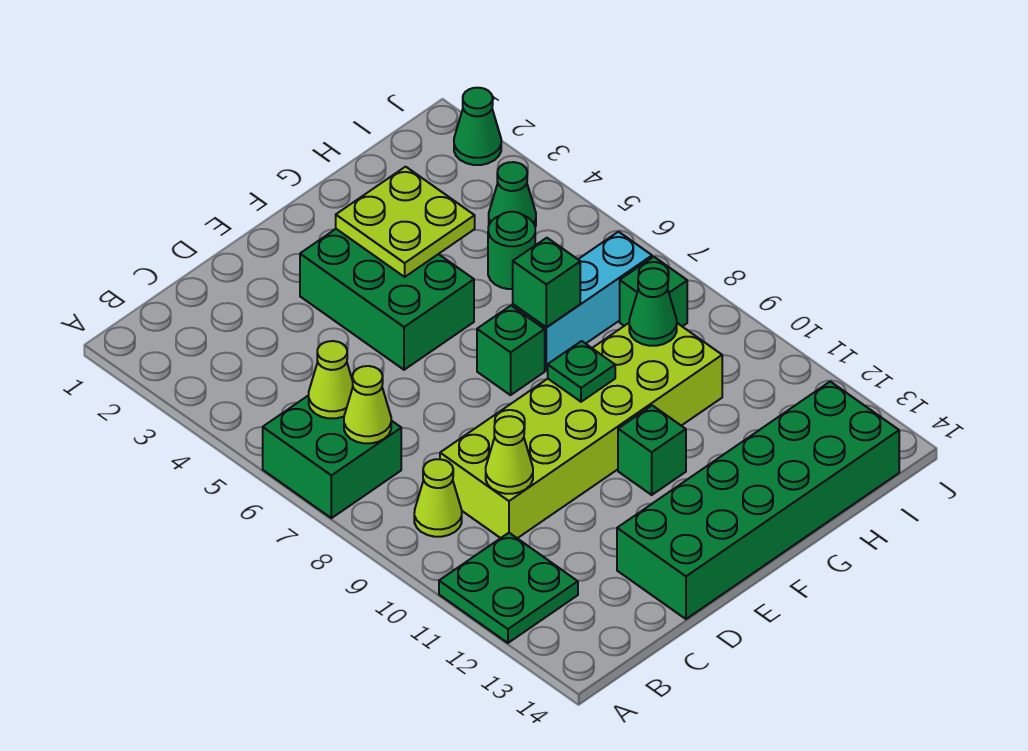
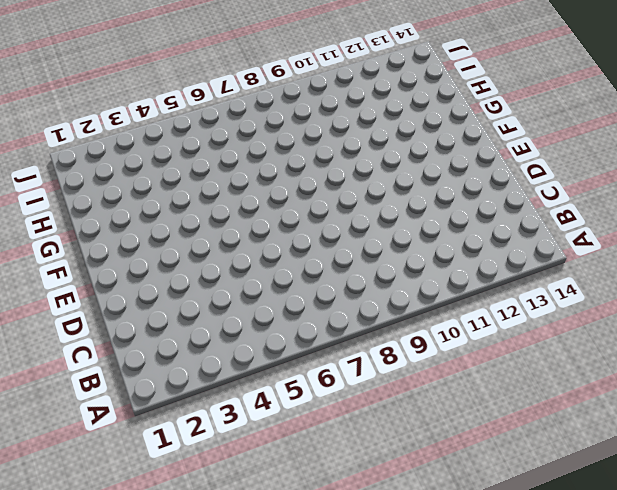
none -> green 2x2 brick [263,395,401,518]
none -> green 2x2 plate [439,533,578,643]
none -> lime 1x1 cone [414,459,462,537]

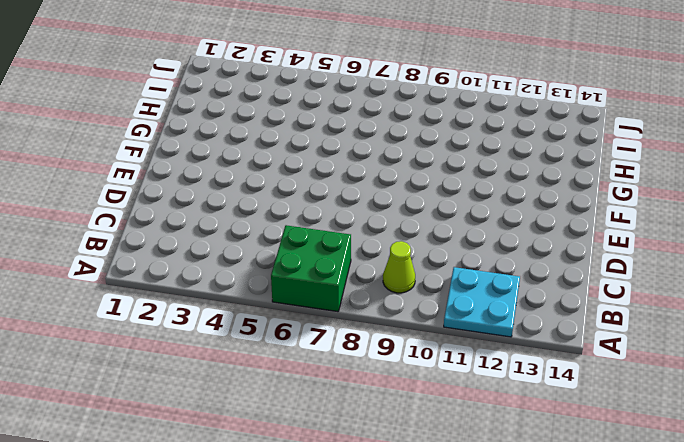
cyan 2x2 plate [444,267,520,337] -> green 2x2 plate [439,533,578,643]
none -> lime 2x6 brick [440,323,722,538]
none -> green 2x6 brick [617,381,899,619]
none -> green 2x3 brick [300,229,474,370]

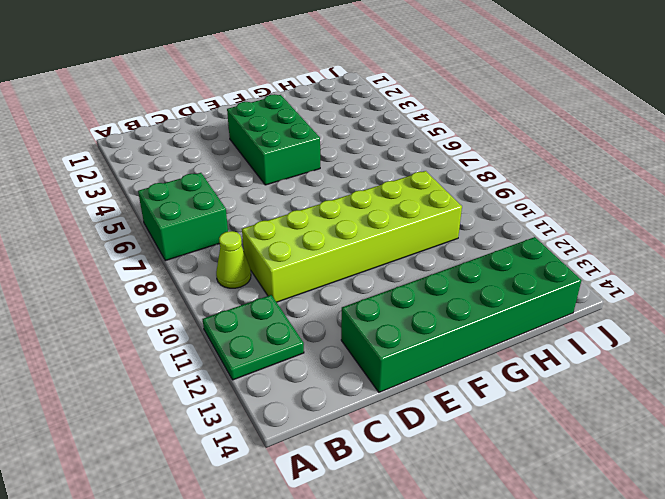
none -> green 1x1 brick [477,306,545,395]
none -> green 1x1 brick [618,405,686,495]
none -> cyan 1x3 brick [513,232,652,370]

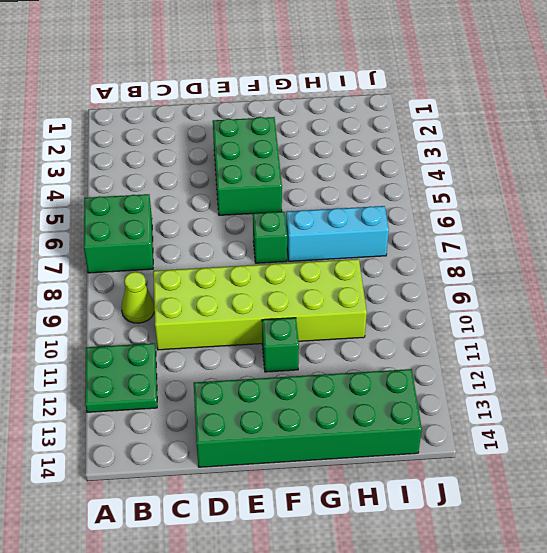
none -> green 1x1 round brick [488,212,535,289]
none -> green 1x1 cone [489,162,536,227]
none -> green 1x1 brick [620,257,687,327]

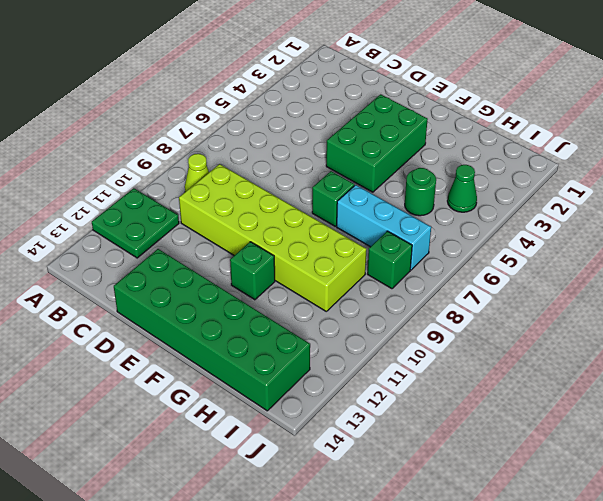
none -> green 2x2 brick [263,395,401,518]
none -> green 1x1 cone [454,88,501,165]
none -> lime 1x1 cone [309,341,353,418]

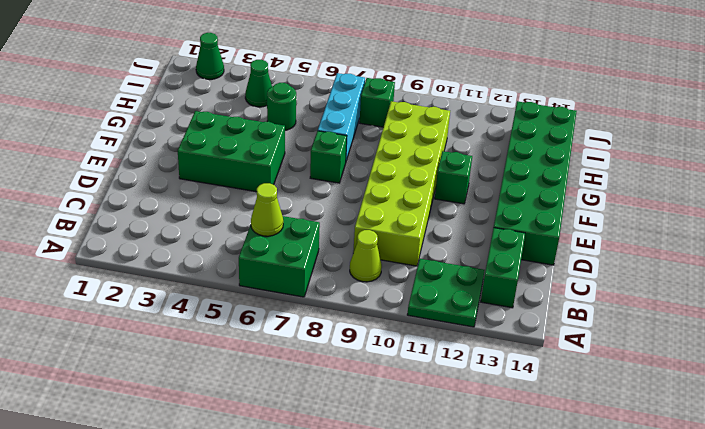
green 1x2 brick [481,228,525,308] -> none
none -> lime 1x1 cone [344,366,391,443]
none -> lime 1x1 cone [486,416,533,494]
none -> lime 2x2 plate [336,167,475,277]

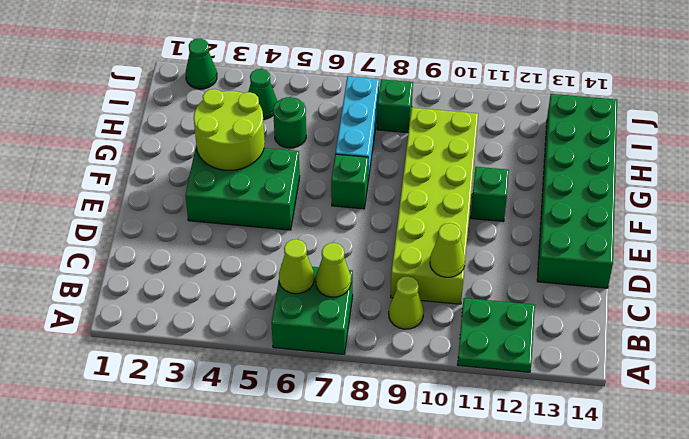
lime 2x2 round brick [194,89,265,170] -> lime 2x2 plate [336,167,475,277]
none -> green 1x1 plate [548,341,615,402]
none -> green 1x1 brick [513,238,580,327]
none -> green 1x1 cone [629,268,677,346]

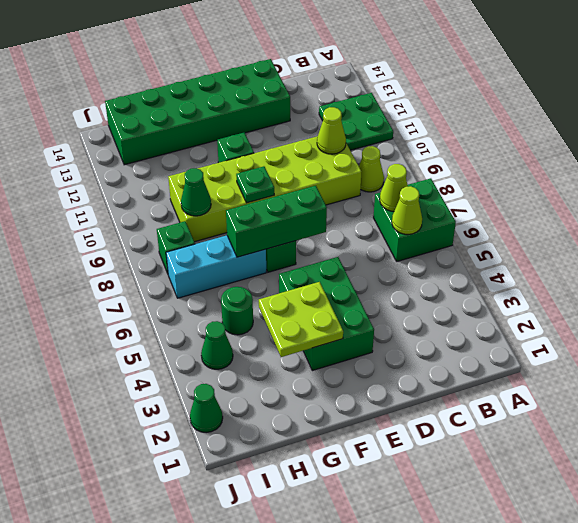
green 1x3 brick [226,186,327,257] -> green 1x1 brick [513,238,580,327]

